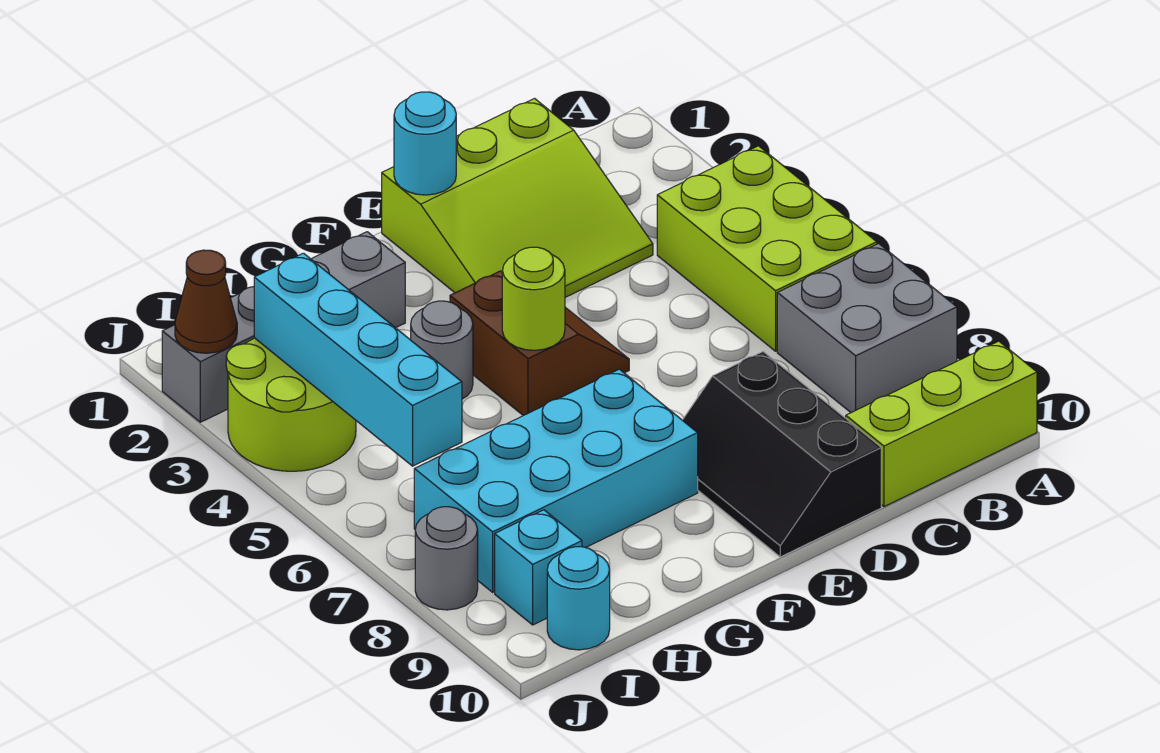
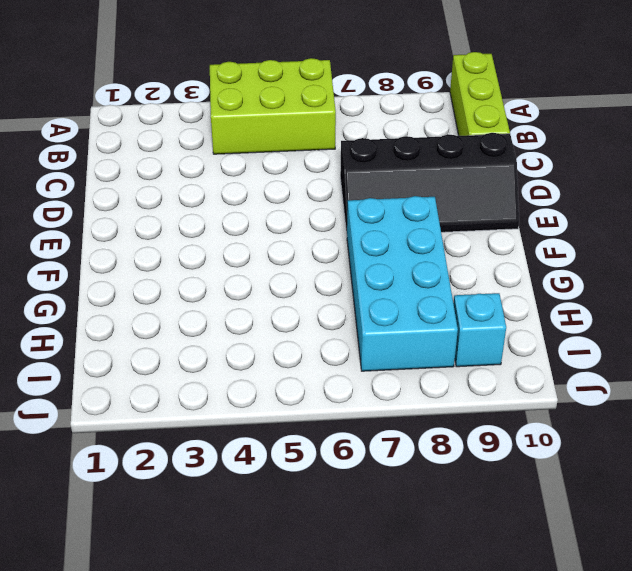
black 2x4 slope [340,133,519,234] -> black 2x3 slope [683,352,881,557]
none -> grey 2x2 brick [777,244,957,413]
none -> lime 3x3 slope [382,99,653,297]
none -> brown 2x2 slope [450,271,629,416]

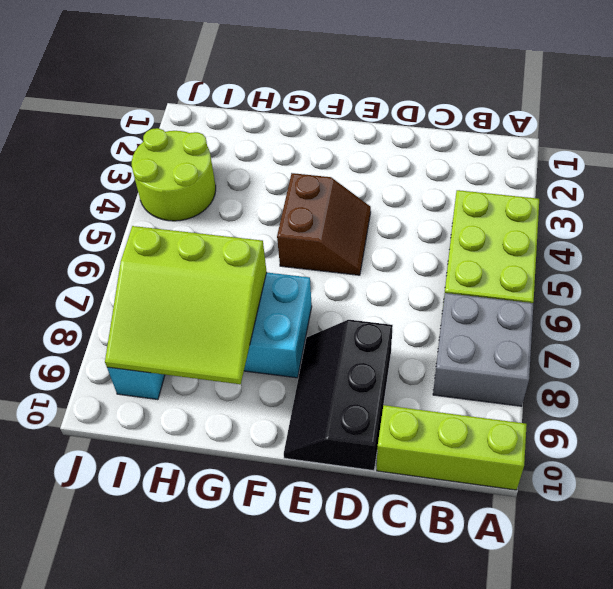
lime 3x3 slope [105,226,267,384] -> lime 3x3 slope moved to [382,99,653,297]
none -> grey 1x4 brick [162,232,405,422]
none -> grey 1x1 round brick [411,301,473,399]
none -> cyan 1x1 round brick [547,547,610,650]

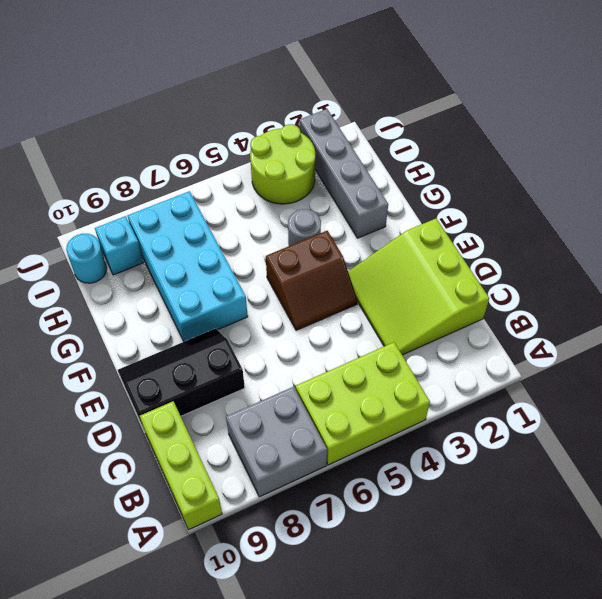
none -> grey 1x1 round brick [415,507,478,610]
none -> cyan 1x1 round brick [394,92,456,195]
none -> lime 1x1 round brick [502,247,565,350]

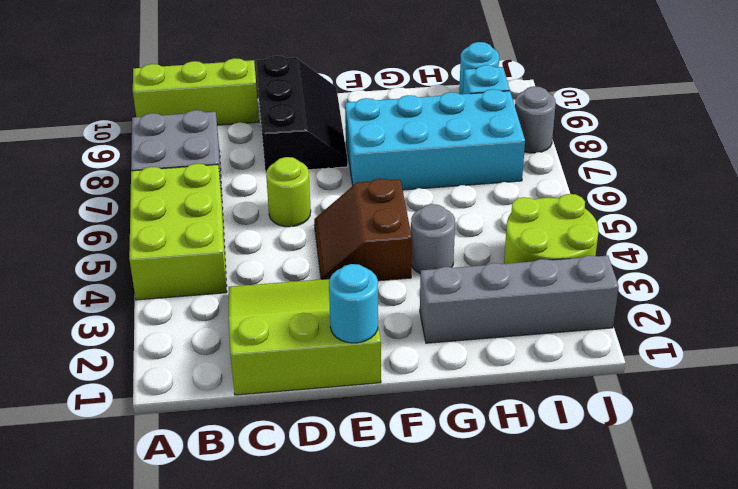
lime 1x1 round brick [266,157,311,227] -> lime 1x1 round brick moved to [502,247,565,350]
none -> cyan 1x4 brick [254,253,462,466]
none -> brown 1x1 cone [175,250,237,353]

